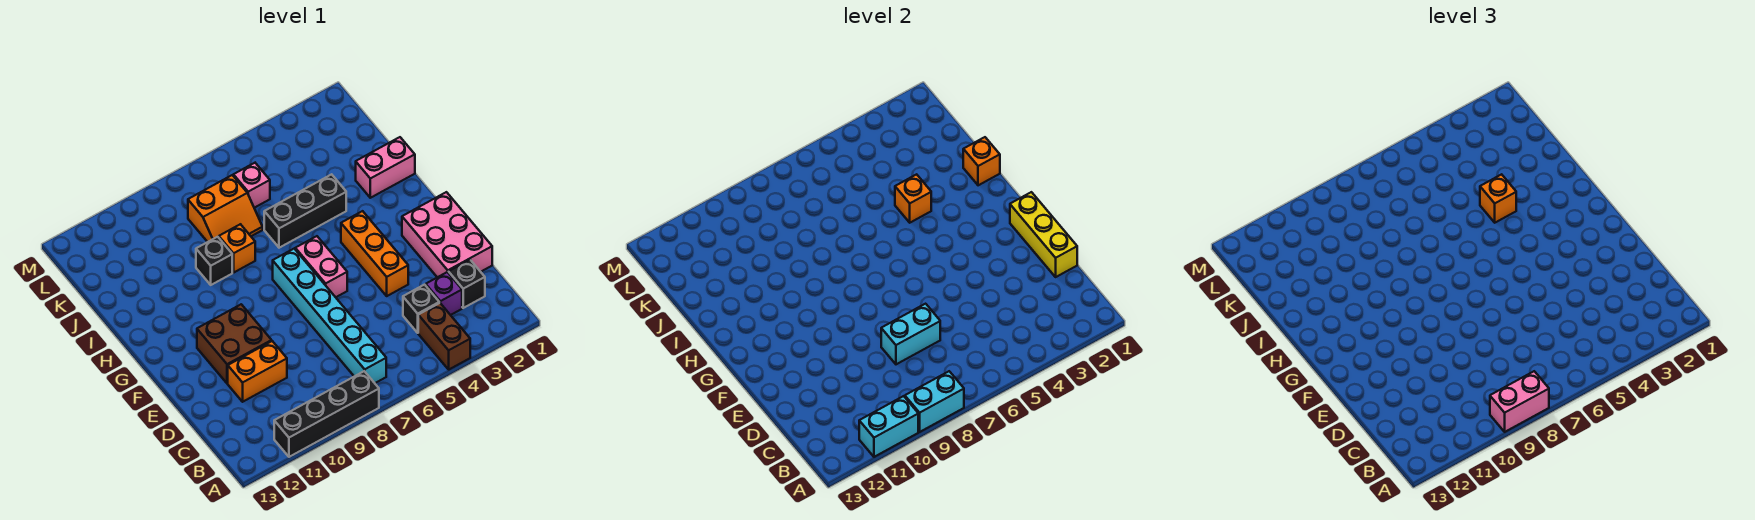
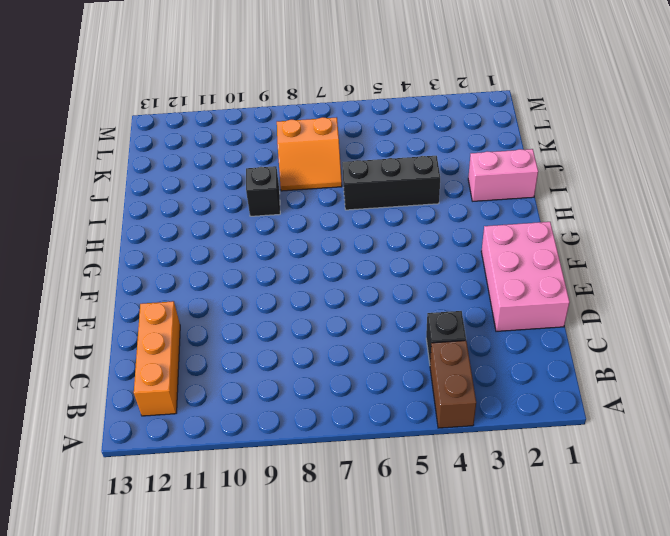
orange 1x3 brick [134,301,180,416] -> orange 1x3 brick moved to [341,211,408,296]
none -> black 1x4 brick [274,371,379,457]
none -> cyan 1x6 brick [273,249,386,383]
none -> black 1x1 brick [448,260,485,308]

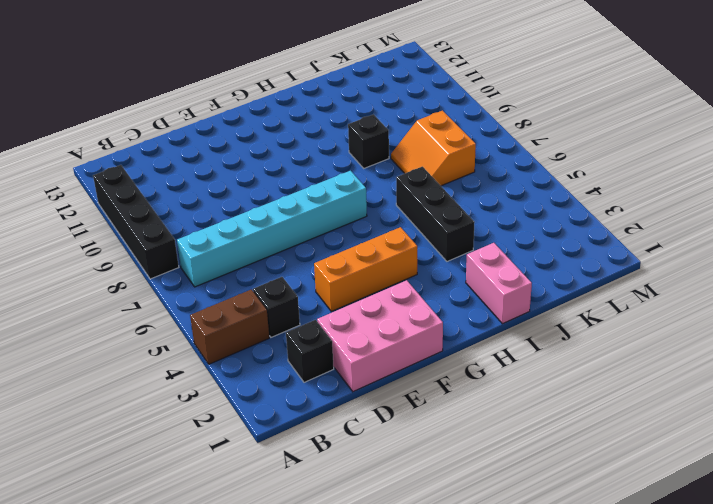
none -> purple 1x1 brick [426,272,462,315]
none -> orange 1x2 brick [228,341,287,402]
none -> brown 2x2 brick [197,304,272,383]

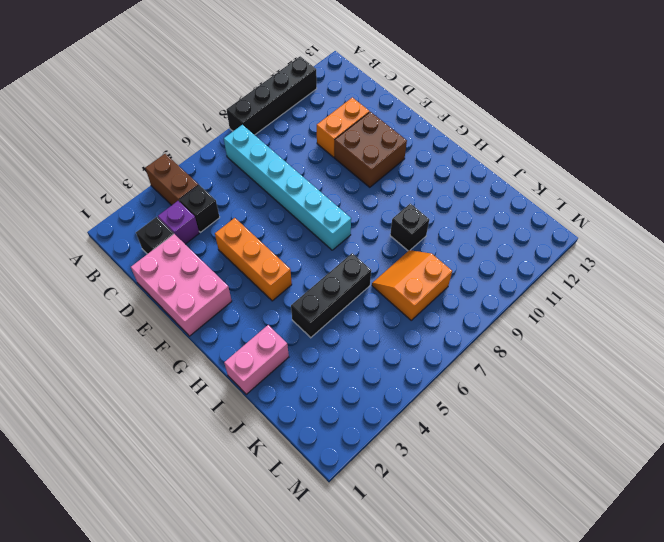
none -> pink 1x2 brick [295,236,347,297]
none -> orange 1x1 brick [219,224,255,272]
none -> pink 1x1 brick [233,163,270,208]

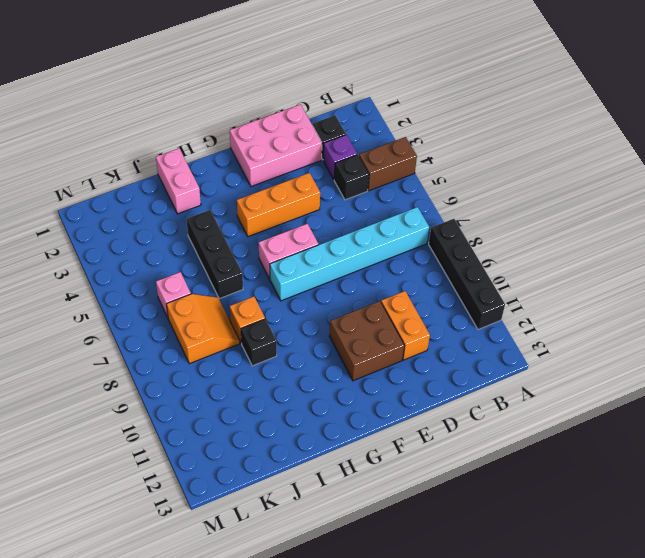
none -> cyan 1x2 brick [905,371,964,432]
none -> cyan 1x2 brick [859,396,918,457]
none -> yellow 1x3 brick [1010,192,1077,277]

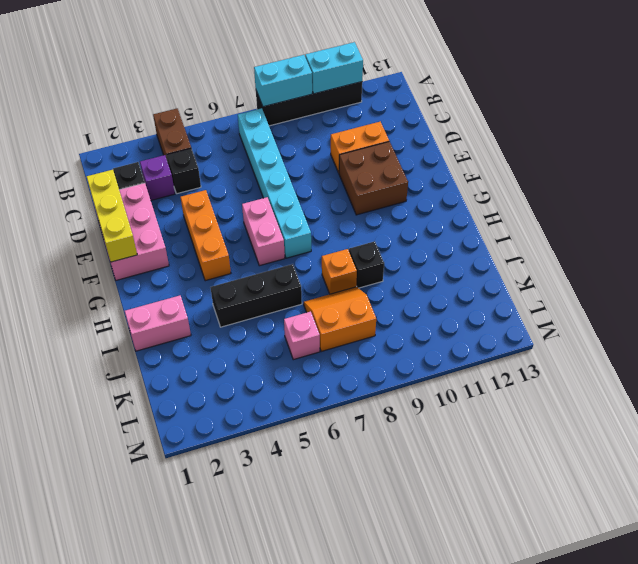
none -> cyan 1x2 brick [881,304,940,364]
none -> orange 1x1 brick [963,137,1000,185]
none -> orange 1x1 brick [895,174,931,223]

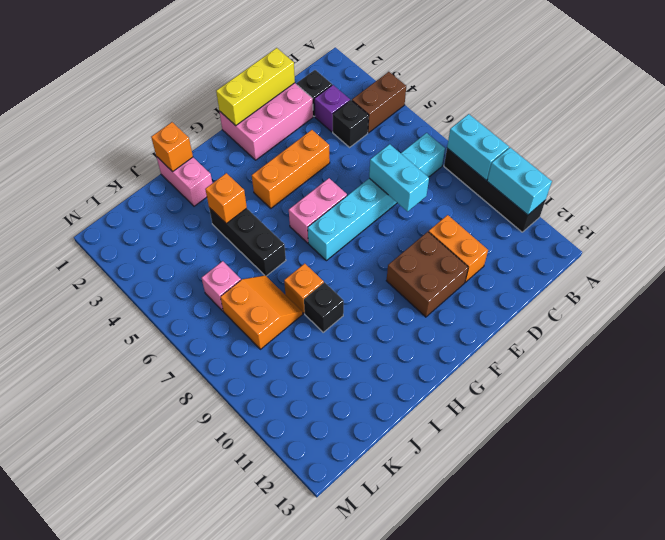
none -> pink 1x2 brick [1490,371,1549,432]
none -> orange 1x1 brick [1480,174,1516,223]

